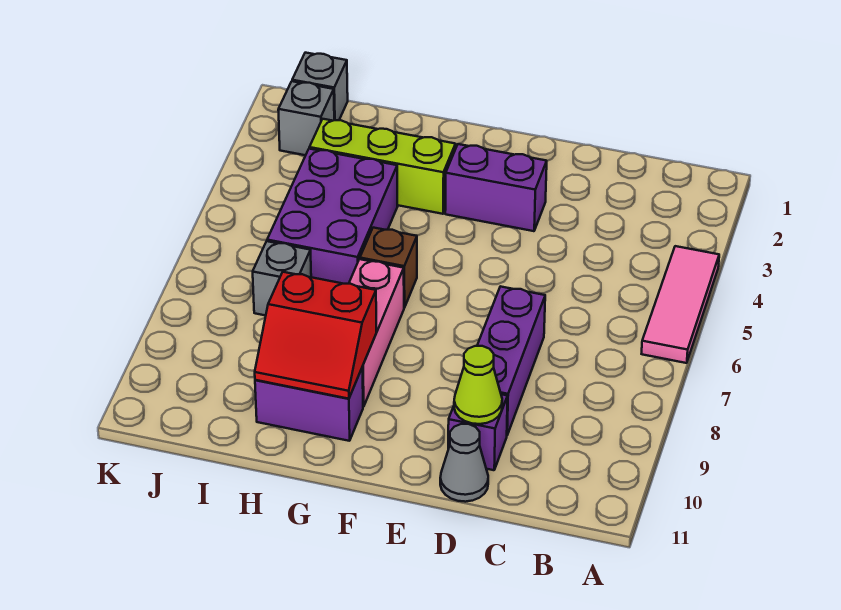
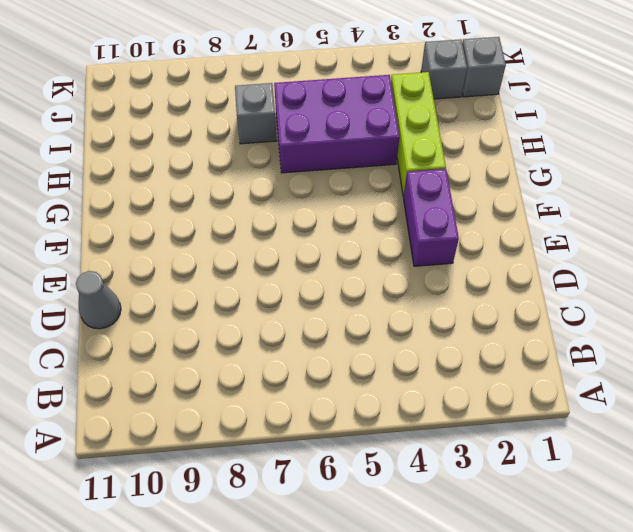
none -> pink 1x3 tile [642,246,719,363]
none -> purple 1x3 brick [477,286,545,435]
none -> purple 1x1 brick [448,394,508,470]

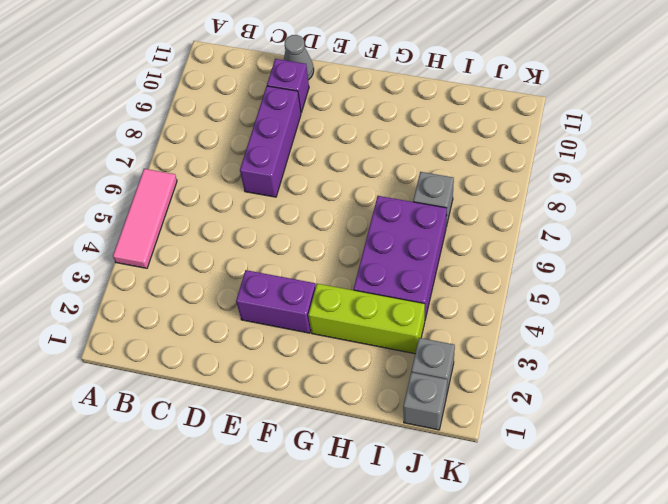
none -> brown 1x1 brick [360,228,417,308]
none -> pink 1x3 brick [349,259,404,407]
none -> purple 1x2 brick [255,367,363,441]

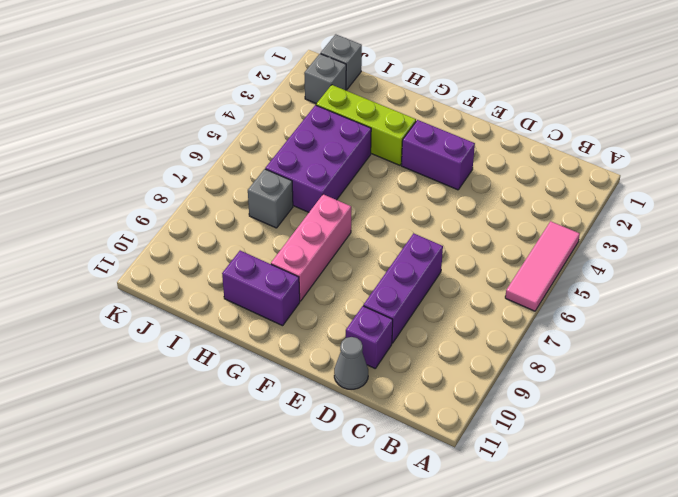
none -> brown 1x1 brick [360,228,417,308]
none -> lime 1x1 cone [454,346,502,424]
none -> red 2x2 slope [255,272,376,399]

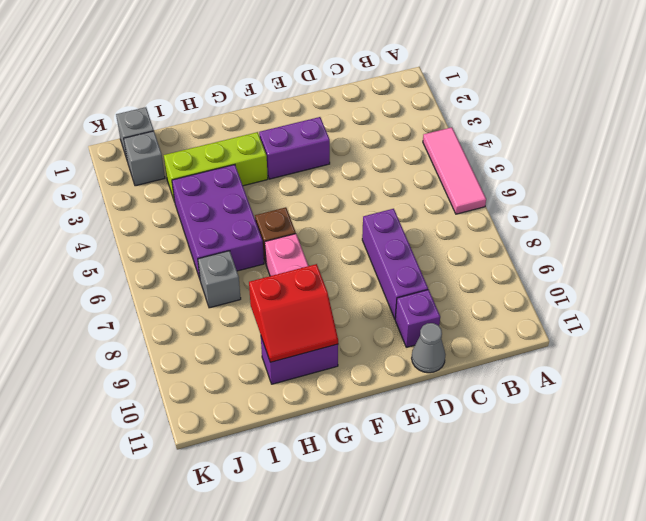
none -> lime 1x1 cone [454,346,502,424]

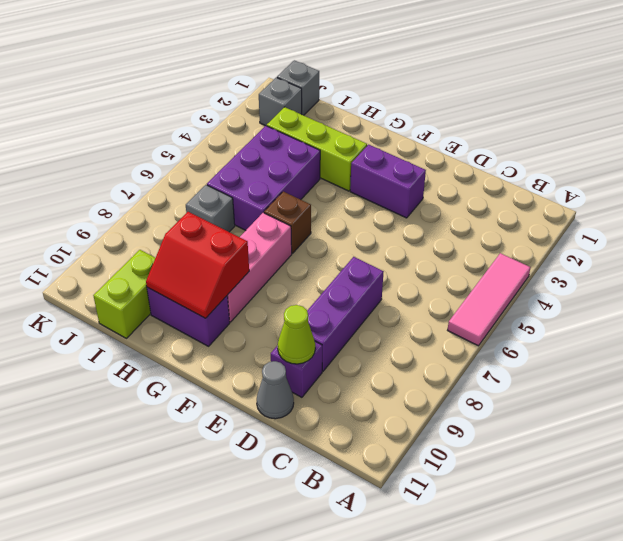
lime 1x2 brick [93,250,155,338] -> none

